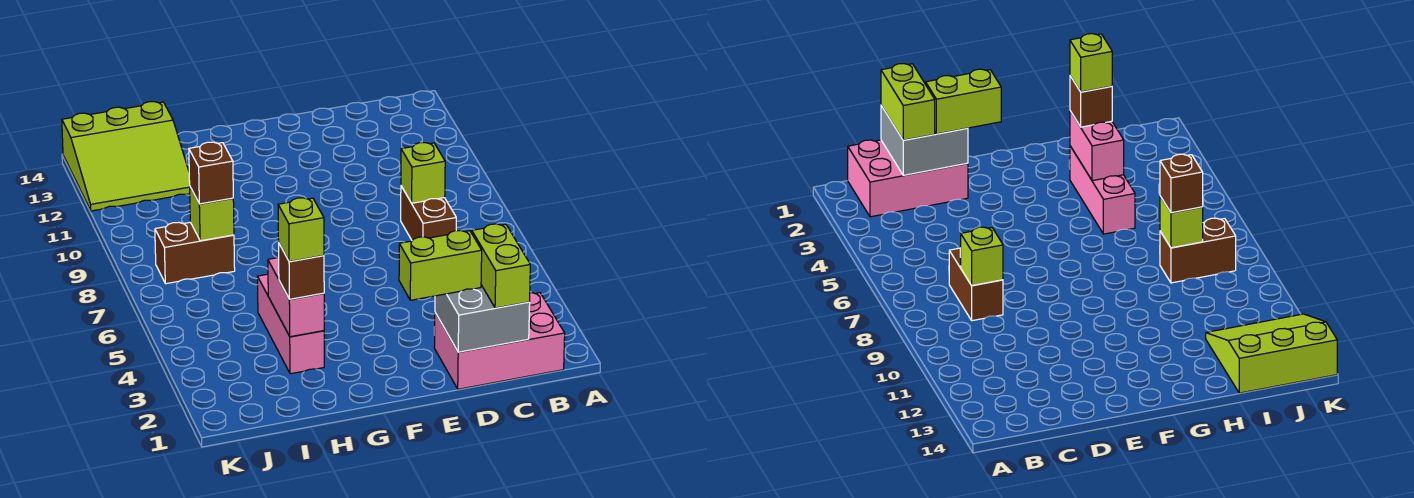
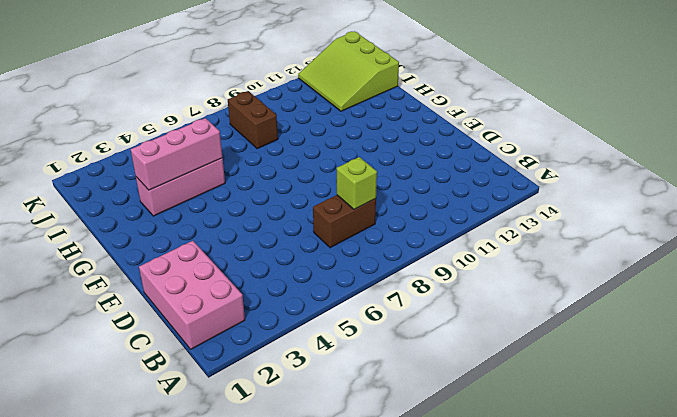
pink 1x3 brick [131,118,222,190] -> pink 1x2 brick [268,257,324,337]
none -> grey 2x2 brick [435,285,530,352]
none -> lime 1x1 brick [190,187,234,241]
none -> lime 1x2 brick [472,224,530,308]

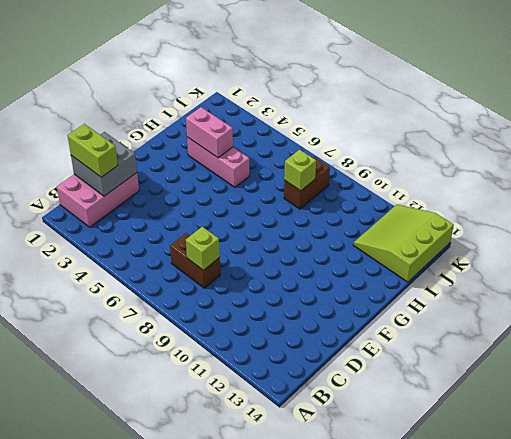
none -> lime 1x2 brick [399,231,482,300]
none -> brown 1x1 brick [279,244,324,299]
none -> brown 1x1 brick [189,142,233,204]

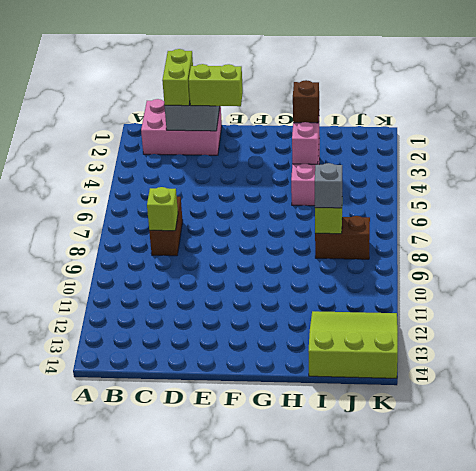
grey 1x1 brick [315,163,342,208] -> brown 1x1 brick [189,142,233,204]
none -> lime 1x1 brick [278,198,324,262]

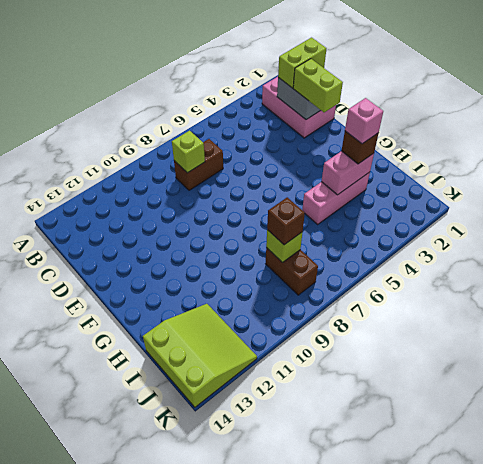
pink 1x1 brick [345,98,383,144] -> lime 1x1 brick [278,198,324,262]

